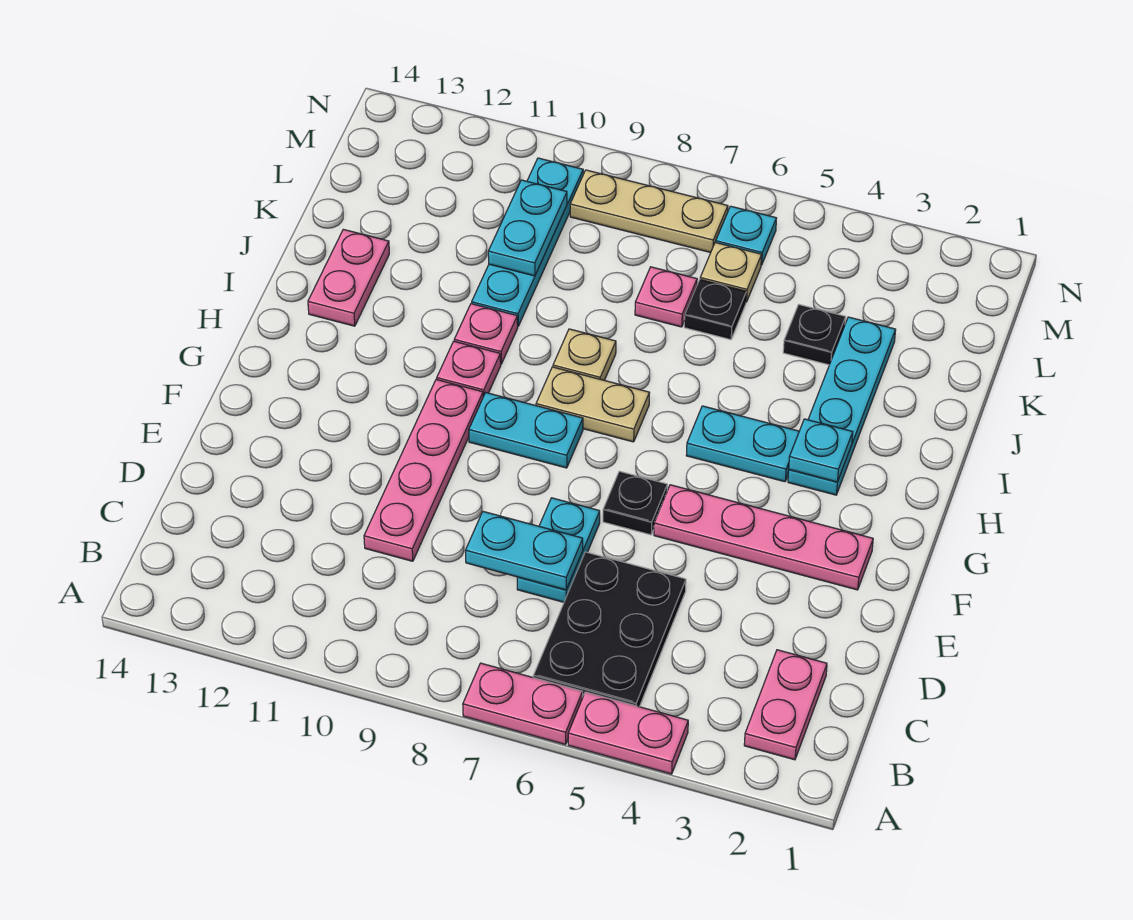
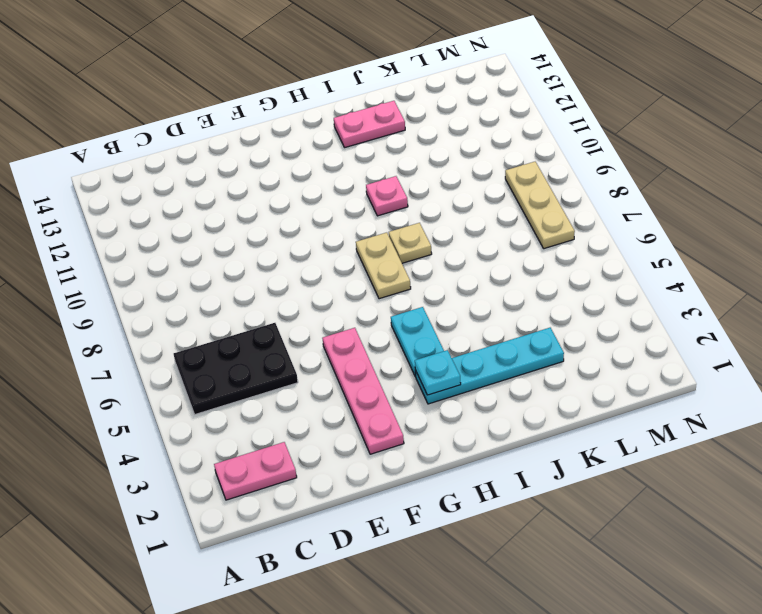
none -> pink 1x2 plate [568,692,688,774]
none -> pink 1x2 plate [463,663,583,745]
none -> cyan 1x2 plate [517,498,600,602]

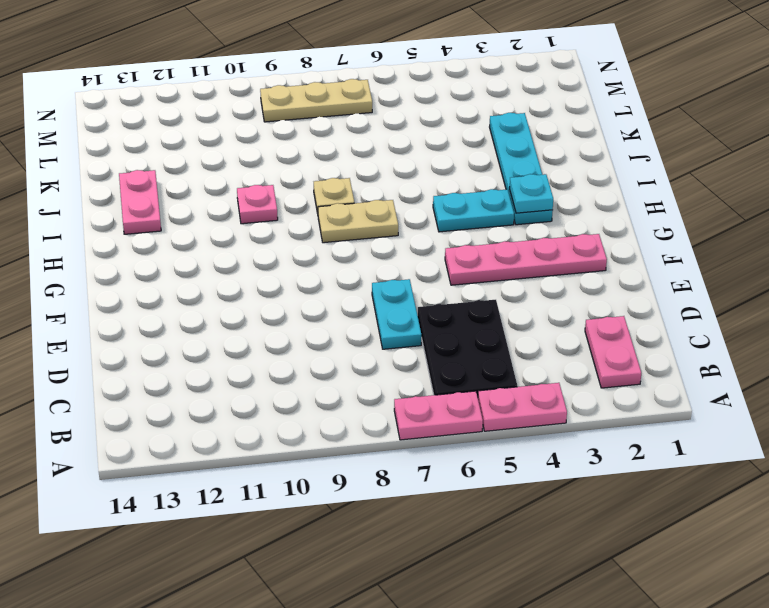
none -> pink 1x4 plate [364,379,483,561]
none -> black 1x1 plate [603,471,667,535]
none -> cyan 1x2 plate [469,393,583,468]

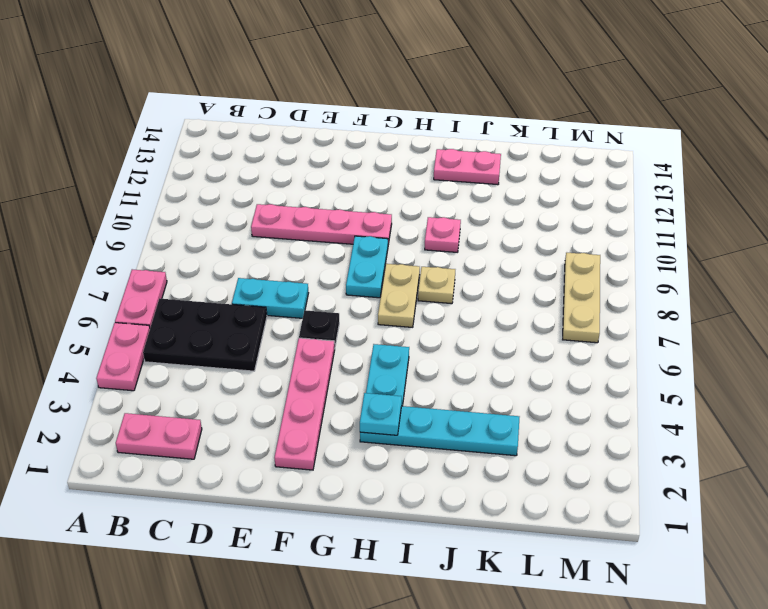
none -> pink 1x1 plate [437,341,501,396]
none -> cyan 1x4 plate [472,158,583,326]
none -> black 1x1 plate [783,305,846,365]

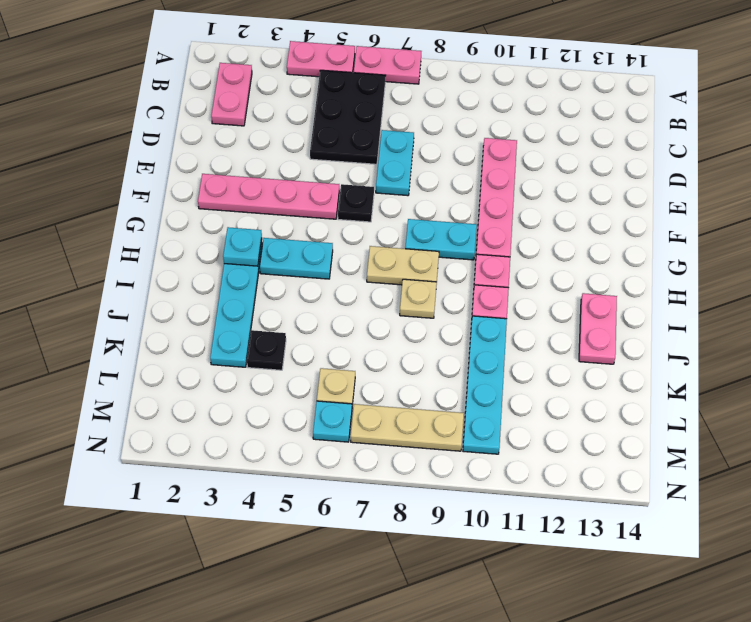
none -> black 1x1 plate [684,279,746,340]
none -> pink 1x1 plate [635,267,697,327]
none -> cyan 1x2 plate [466,512,583,590]

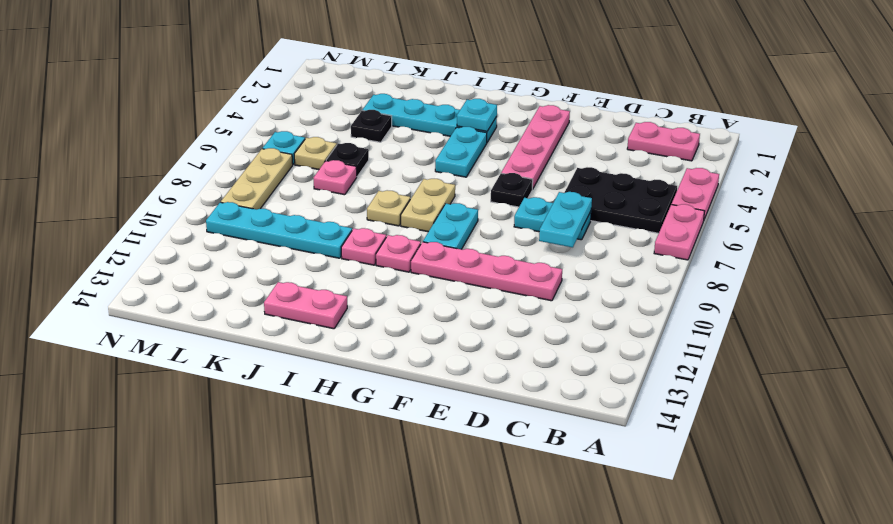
none -> cyan 1x2 plate [488,180,567,276]

